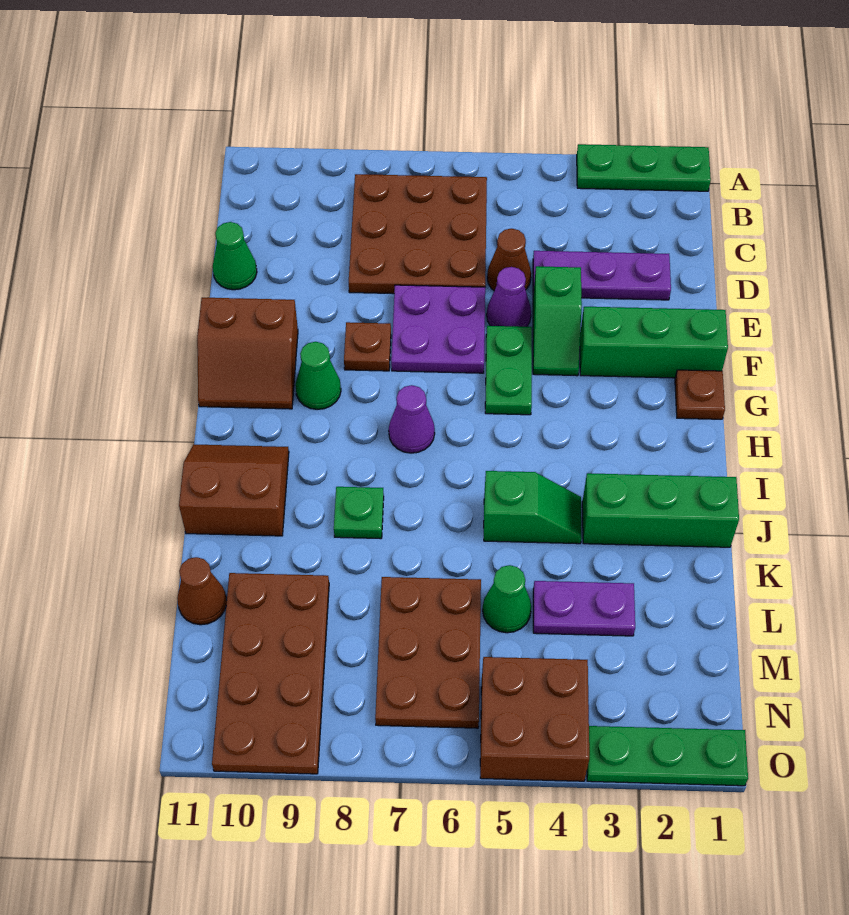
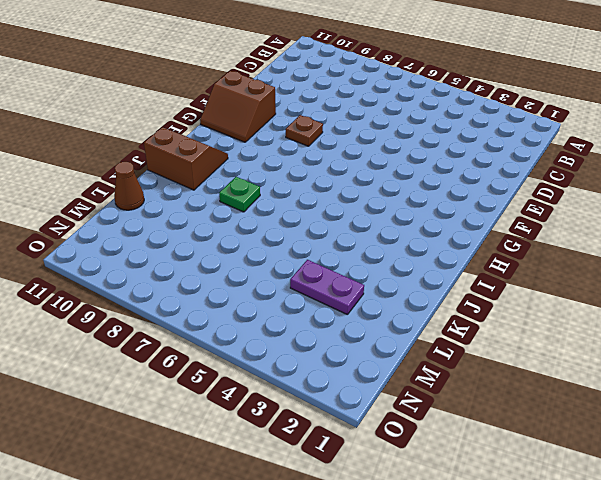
none -> green 1x3 plate [577,144,711,191]
none -> brown 3x3 plate [349,174,487,294]
none -> purple 1x3 plate [533,251,671,300]

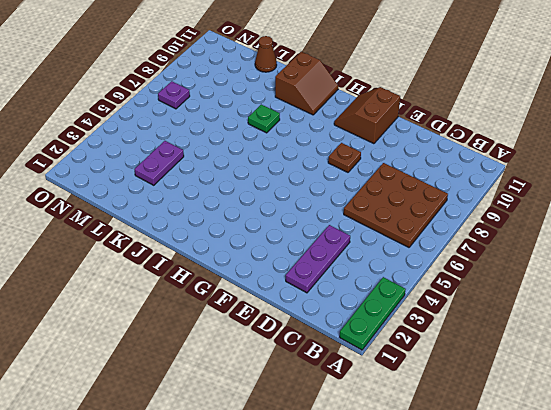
purple 1x1 plate [158,81,190,109] -> brown 2x3 plate [375,577,481,728]
none -> brown 1x1 cone [487,229,531,290]
none -> green 1x1 cone [213,222,257,290]
none -> green 1x2 slope [533,266,582,376]

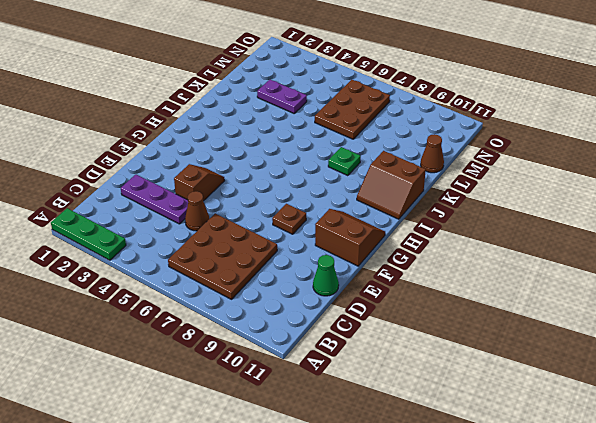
brown 1x2 slope [174,164,225,201] -> green 1x2 slope [533,266,582,376]
none -> purple 1x1 cone [487,267,531,327]
none -> purple 2x2 plate [391,285,485,373]
none -> green 1x3 brick [580,307,728,378]

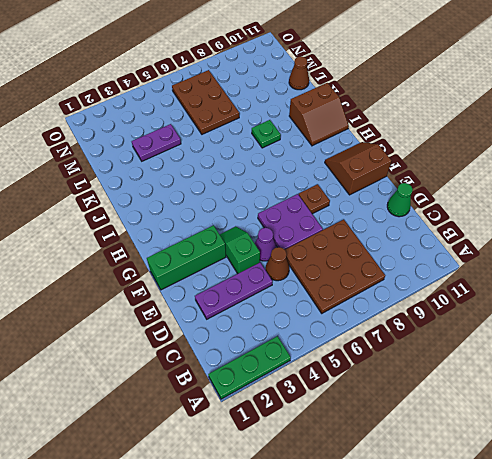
none -> green 1x2 plate [485,326,532,415]
none -> brown 1x1 plate [675,370,725,419]
none -> green 1x1 cone [295,342,341,409]

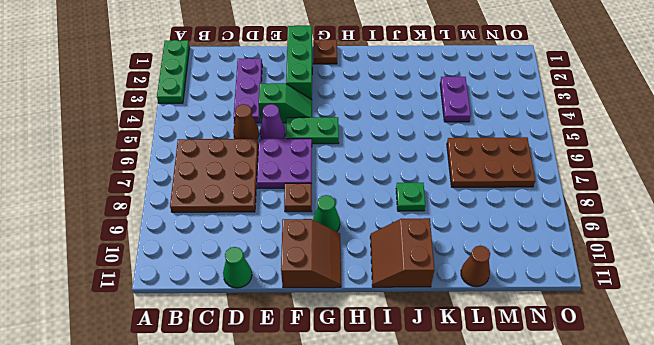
none -> purple 1x1 cone [389,385,435,453]
none -> green 1x3 brick [582,473,739,547]
none -> green 1x2 slope [484,471,582,544]

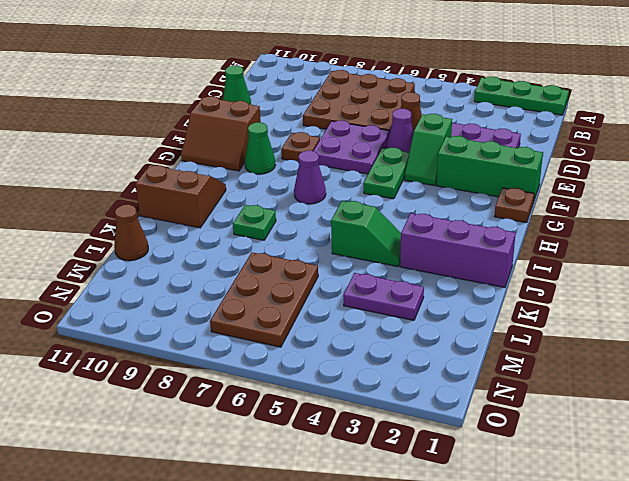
purple 1x3 brick [400,213,516,287] -> green 1x3 brick [582,473,739,547]
none -> green 1x1 cone [483,565,531,633]
none -> brown 2x4 plate [212,573,329,774]
none -> brown 2x2 brick [480,657,589,781]

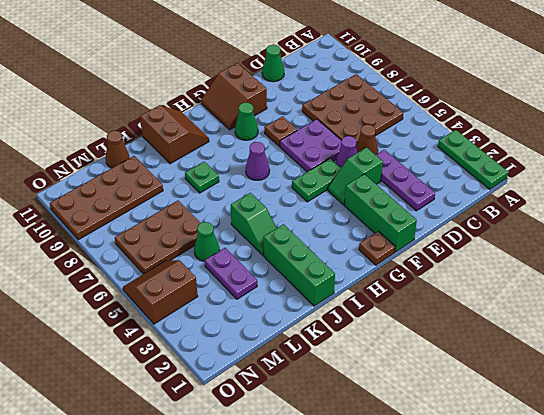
brown 2x2 slope [123,260,198,324] -> brown 2x2 brick [480,657,589,781]
none -> green 1x3 plate [587,726,748,786]

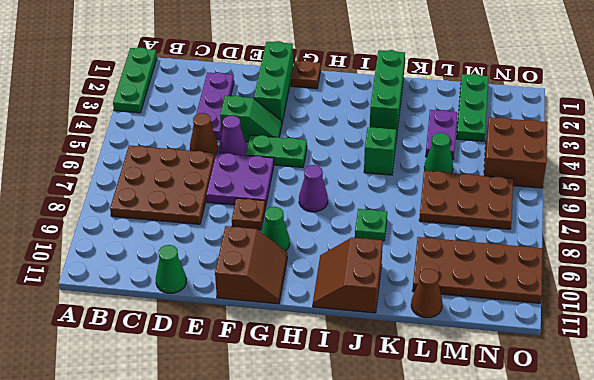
green 1x3 plate [457,74,489,141] -> green 1x3 plate moved to [587,726,748,786]

